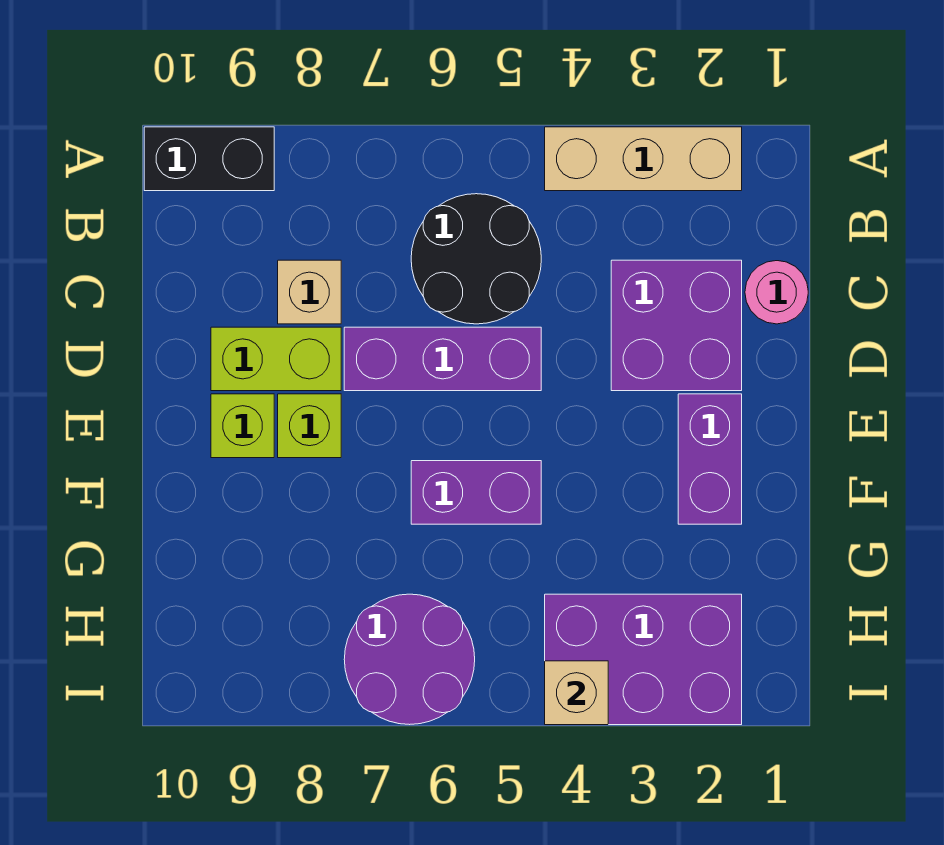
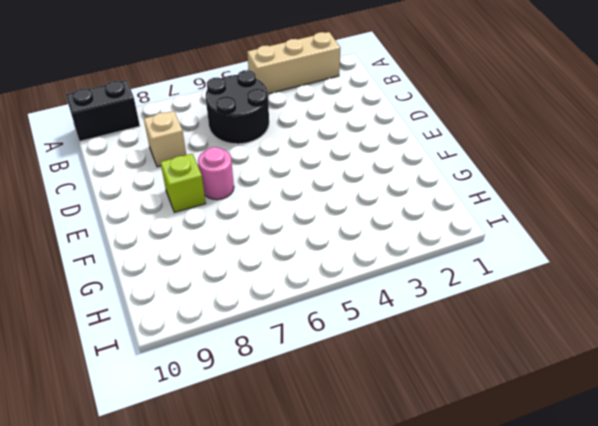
pink 1x1 round brick [198,147,234,200] -> pink 1x1 round brick moved to [745,261,808,324]
none -> purple 2x2 brick [611,260,742,391]
none -> purple 1x3 brick [344,327,541,391]
none -> lime 1x2 brick [211,327,341,391]

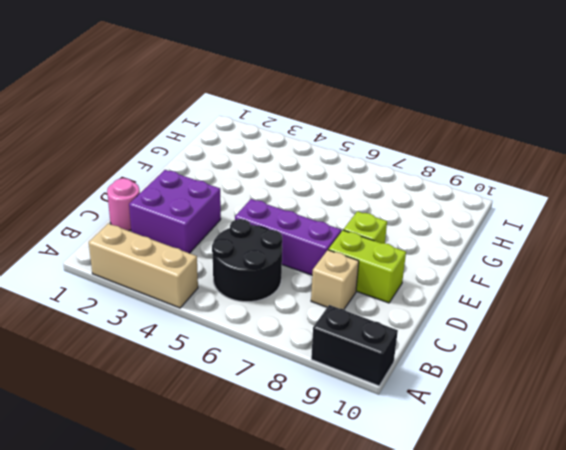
none -> purple 1x2 brick [678,394,742,524]
none -> lime 1x1 brick [211,394,274,458]
none -> purple 1x2 brick [411,461,541,524]

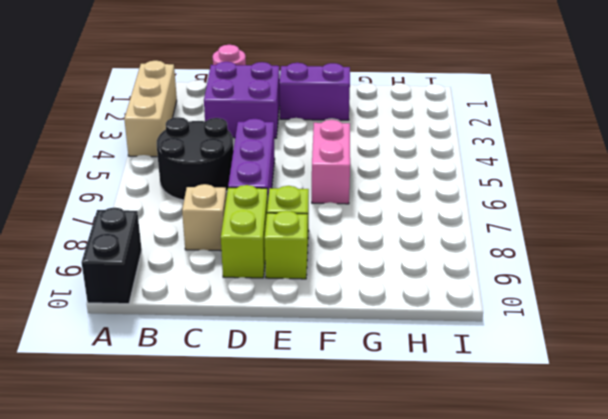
pink 1x2 brick [312,120,350,204] -> purple 1x2 brick [411,461,541,524]
none -> purple 2x3 brick [545,594,742,725]
none -> purple 2x2 round brick [344,594,475,725]
none -> tan 1x1 brick [545,661,608,725]

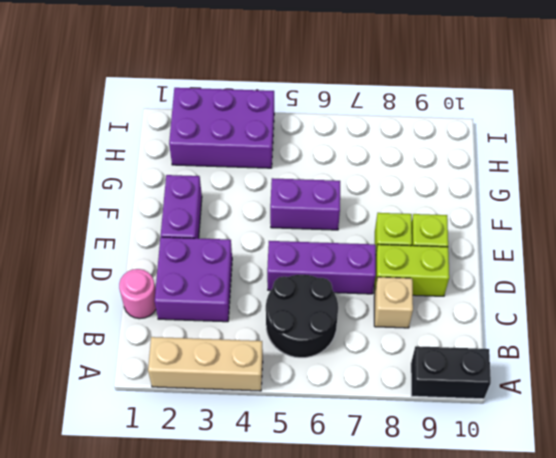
none -> purple 2x2 round brick [344,594,475,725]
none -> tan 1x1 brick [545,661,608,725]

